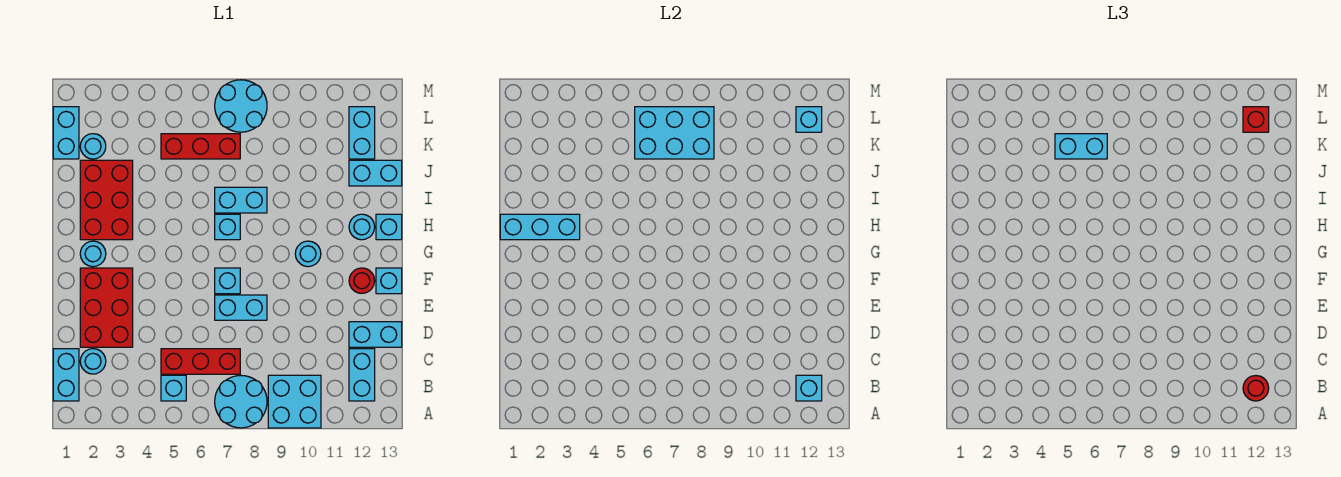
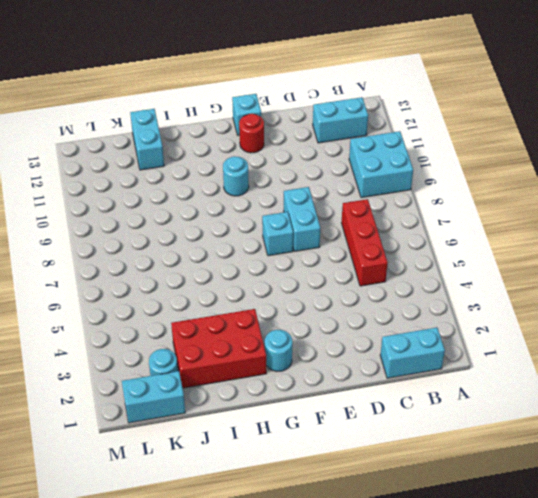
none -> cyan 2x2 round brick [215,376,267,428]
none -> cyan 1x1 brick [161,375,186,401]
none -> cyan 1x1 round brick [80,349,106,374]
none -> red 2x3 brick [80,268,133,347]

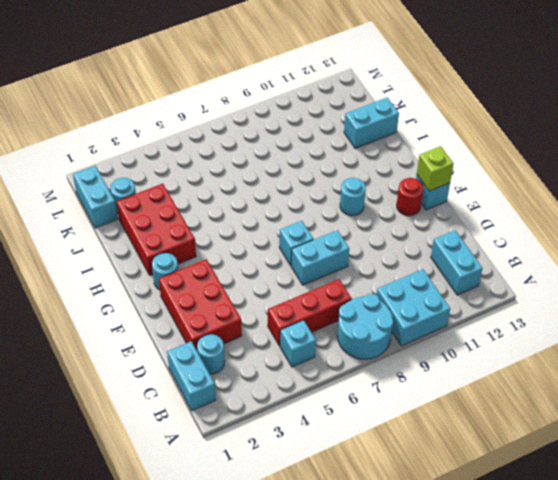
lime 1x1 brick [417,146,453,191] -> none
none -> cyan 1x2 brick [349,322,402,347]
none -> cyan 1x1 brick [215,214,240,240]
none -> cyan 1x1 round brick [349,214,375,240]
none -> cyan 1x1 brick [376,214,402,240]

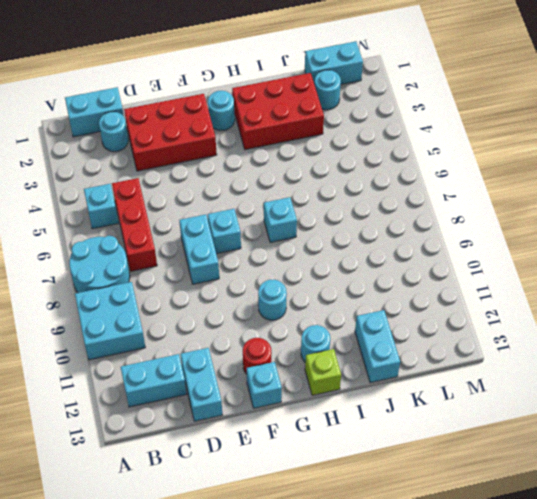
lime 1x1 brick [305,349,341,395] -> cyan 1x1 brick [376,214,402,240]
none -> cyan 1x2 brick [215,187,267,213]
none -> red 1x3 brick [161,134,240,159]
none -> cyan 1x2 brick [349,107,375,159]
none -> cyan 2x2 round brick [215,80,267,132]

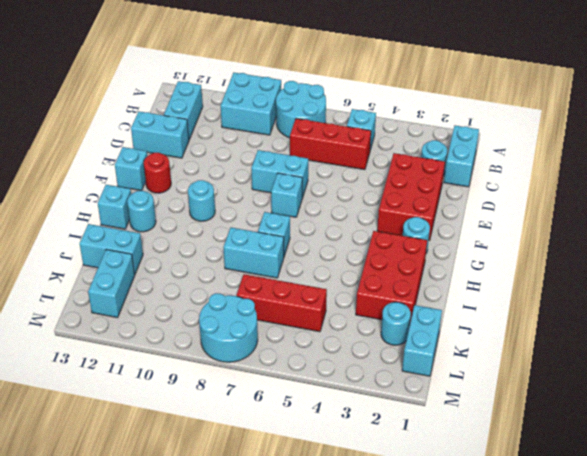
none -> cyan 1x1 brick [796,375,822,401]
none -> cyan 1x3 brick [500,214,580,240]
none -> cyan 2x3 brick [635,107,714,159]
none -> cyan 1x1 brick [796,107,822,132]

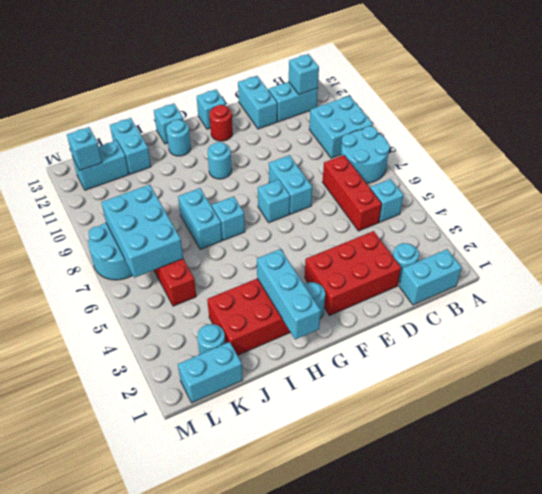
none -> red 1x1 round brick [1243,376,1269,401]
none -> cyan 1x2 brick [1055,134,1107,159]
none -> red 1x1 brick [1243,107,1269,132]

